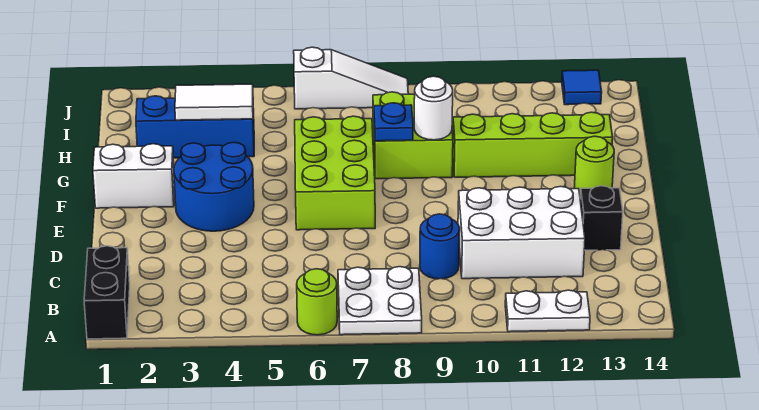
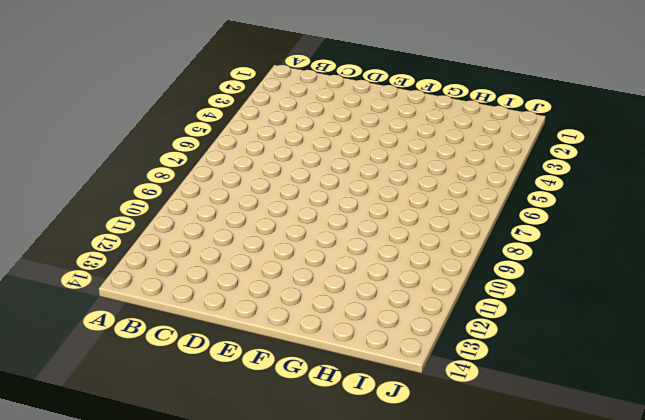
none -> black 1x2 brick [84,246,130,339]
none -> lime 1x1 round brick [297,269,337,335]
none -> white 2x2 plate [338,267,422,335]

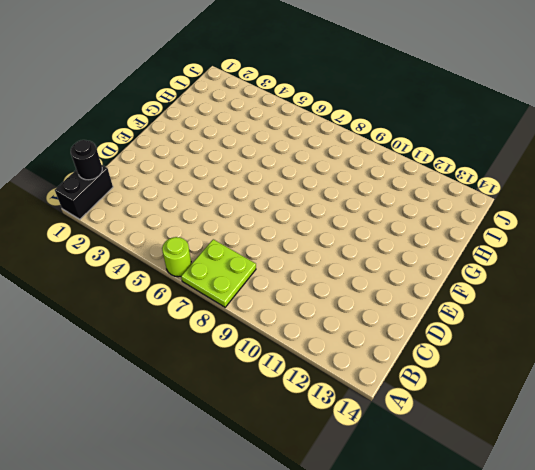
lime 2x2 plate [181,239,256,307] -> white 2x2 plate [338,267,422,335]
black 1x1 round brick [71,140,102,180] -> none
none -> white 1x2 plate [505,290,590,332]
none -> blue 1x1 round brick [420,214,460,279]
none -> white 2x3 brick [458,186,585,279]

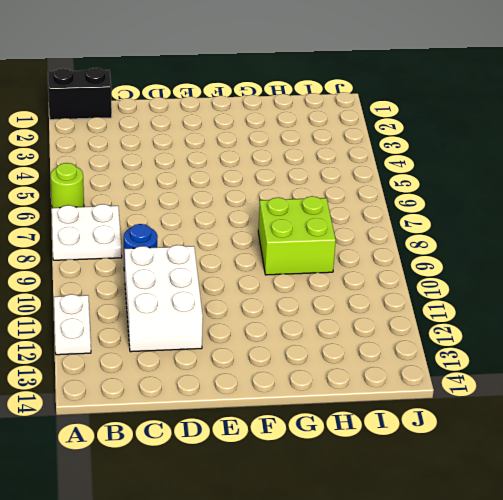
none -> black 1x1 brick [580,186,623,250]
none -> blue 2x2 round brick [174,142,254,231]
none -> lime 2x3 brick [295,116,375,230]

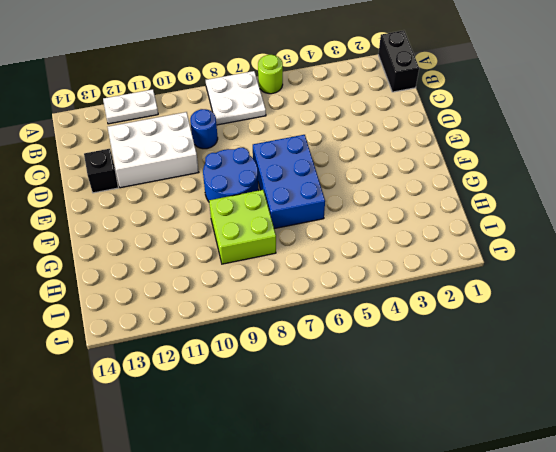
blue 2x3 brick [253,135,325,229] -> lime 2x3 brick [295,116,375,230]
blue 2x2 round brick [203,148,258,202] -> blue 2x2 round brick moved to [174,142,254,231]
none -> white 1x2 brick [93,144,175,208]
none -> lime 1x1 round brick [574,136,614,195]
none -> lime 1x4 brick [453,112,613,177]

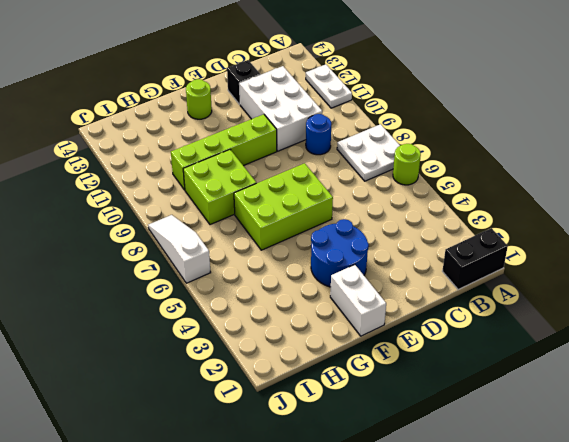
lime 1x4 brick [171,114,277,190] -> lime 1x4 brick turned to [453,112,613,177]
none -> blue 1x3 brick [136,96,254,158]
none -> blue 1x1 tile [562,70,602,105]
none -> blue 1x1 plate [374,103,413,141]

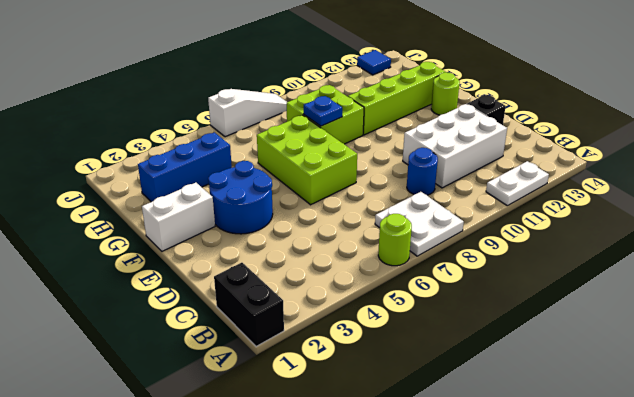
none -> white 1x1 round brick [414,76,453,140]
none -> white 1x2 tile [175,84,253,120]

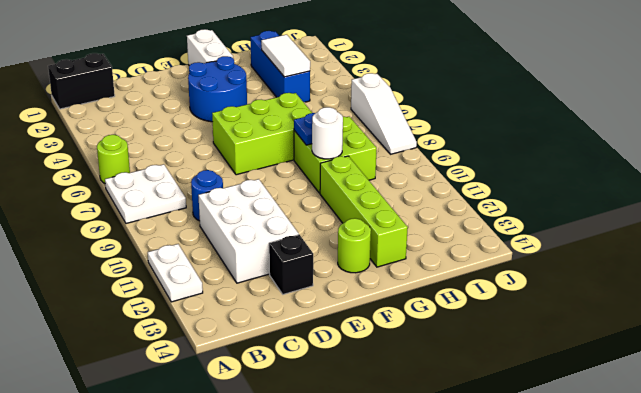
none -> blue 1x1 tile [562,70,602,105]

